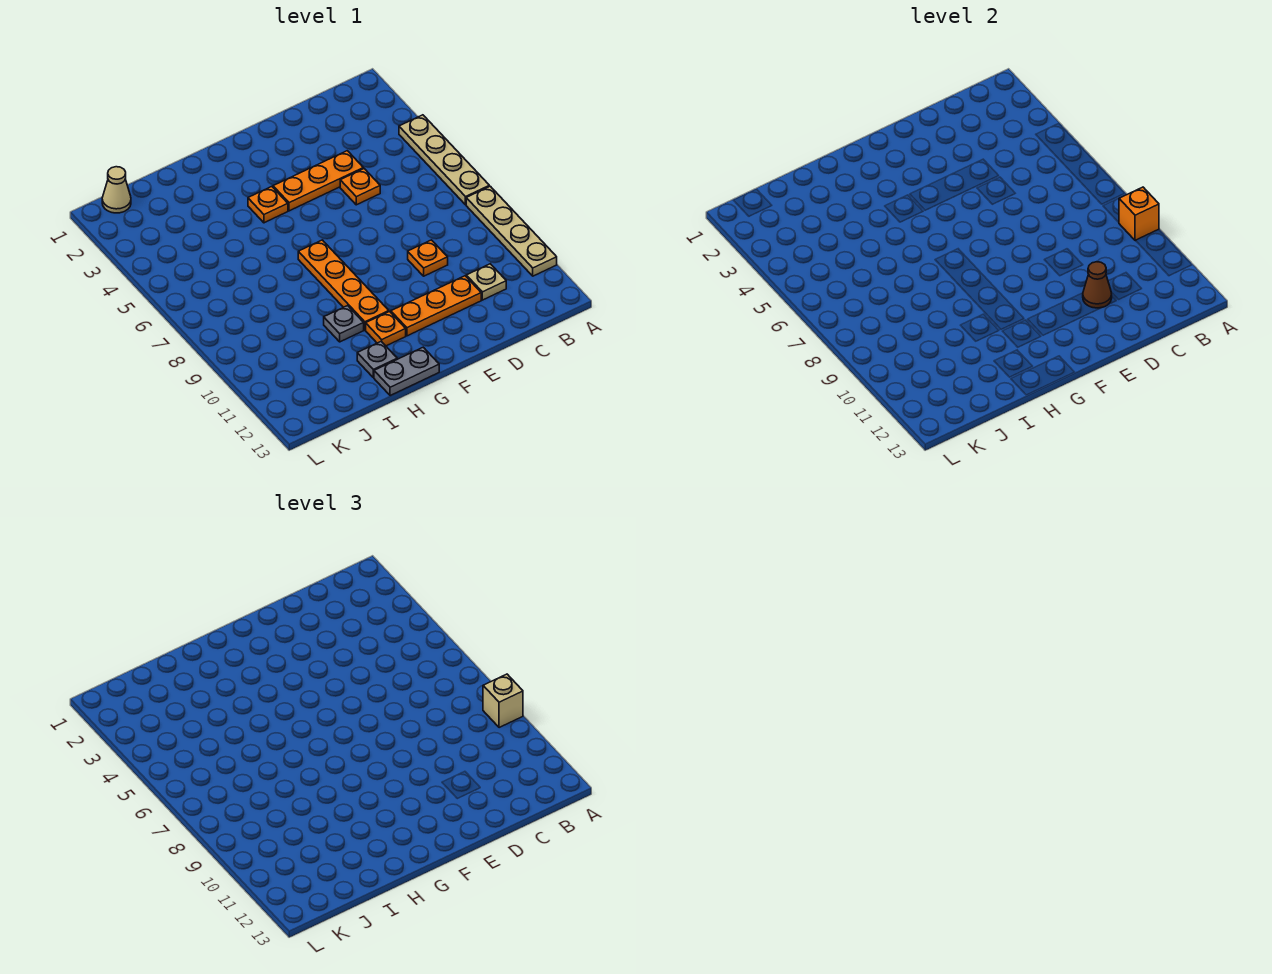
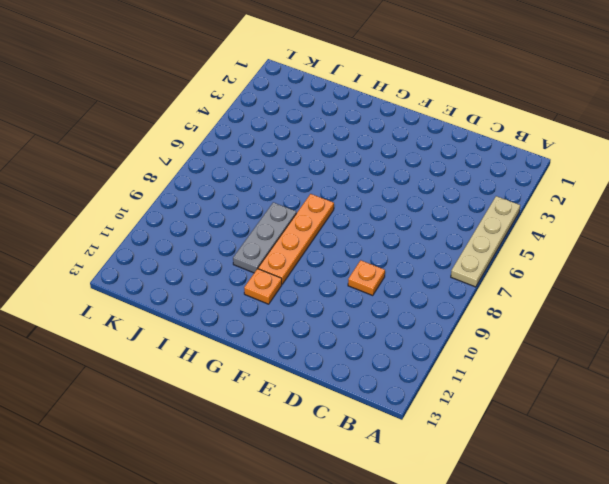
grey 1x3 plate [233,202,296,273] -> grey 1x1 plate [324,306,364,342]
none -> tan 1x4 plate [466,186,557,276]
none -> tan 1x1 plate [466,264,506,300]
none -> orange 1x3 plate [273,151,363,211]

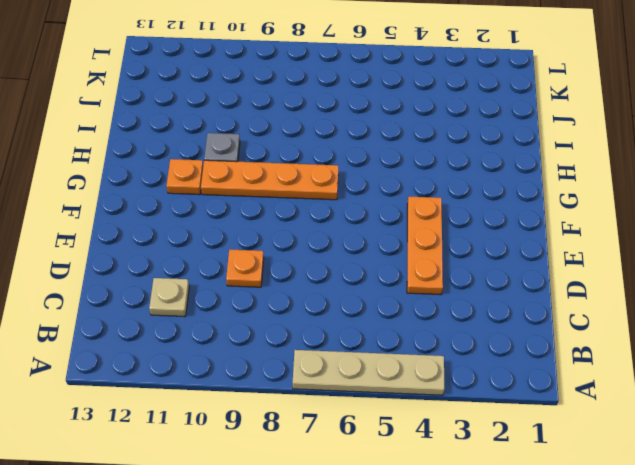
none -> tan 1x4 plate [466,186,557,276]
none -> orange 1x1 plate [340,169,380,205]
none -> orange 1x3 plate [391,276,481,336]

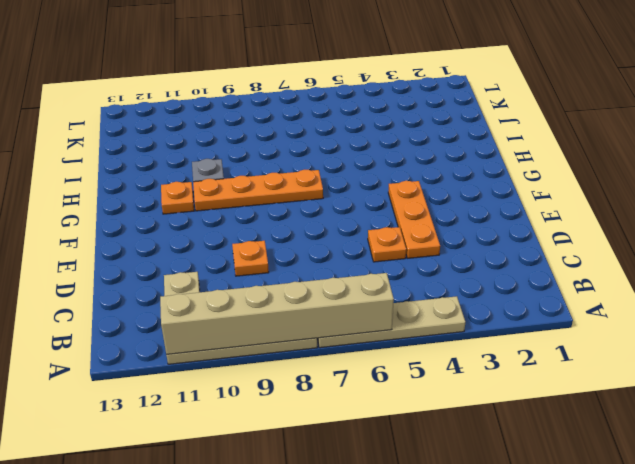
tan 1x6 brick [160,273,394,354] -> orange 1x1 brick [1119,187,1159,241]
none -> orange 1x3 plate [391,276,481,336]
none -> orange 1x1 plate [248,187,288,223]
none -> grey 1x2 plate [374,347,439,396]

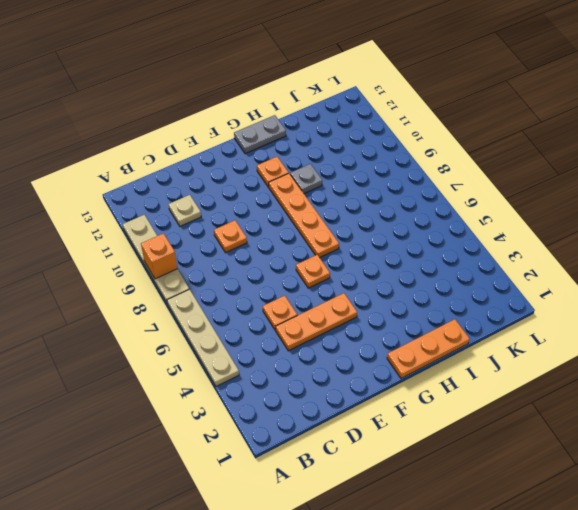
orange 1x1 plate [296,255,330,288] -> orange 1x1 plate moved to [248,187,288,223]
orange 1x3 plate [387,319,470,378] -> orange 1x3 plate moved to [391,276,481,336]
none -> grey 1x1 plate [357,341,397,378]
none -> tan 1x1 cone [102,167,131,213]
none -> brown 1x1 cone [1083,262,1112,308]

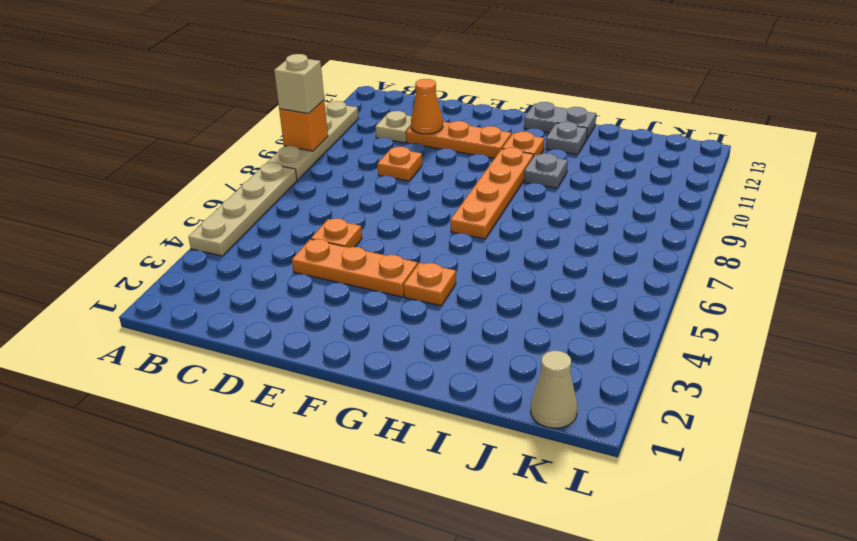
orange 1x1 cone [411,79,443,134] -> brown 1x1 cone [1083,262,1112,308]

